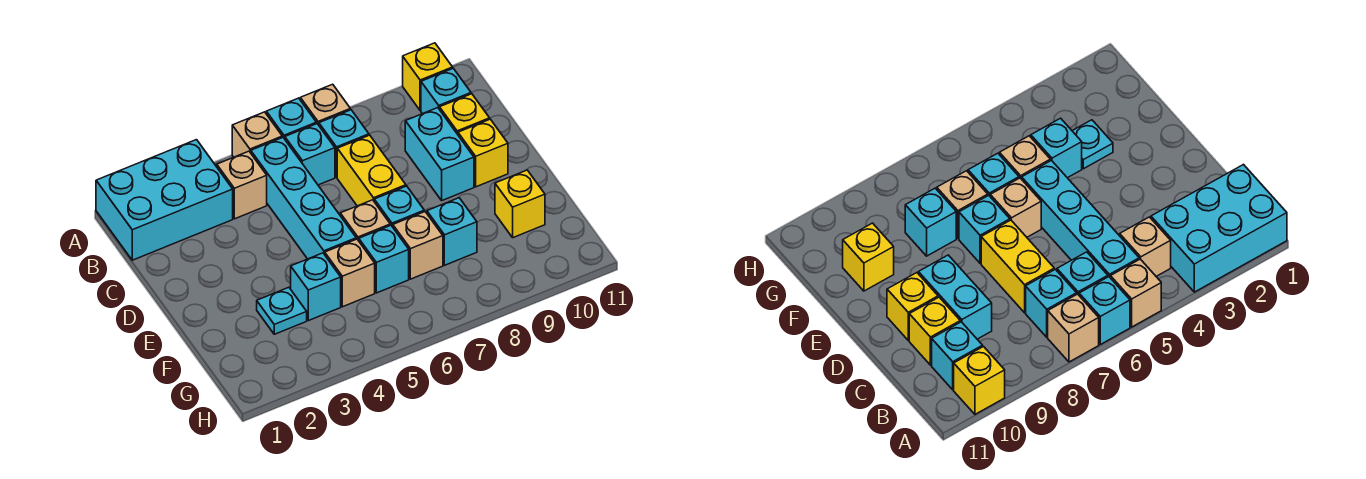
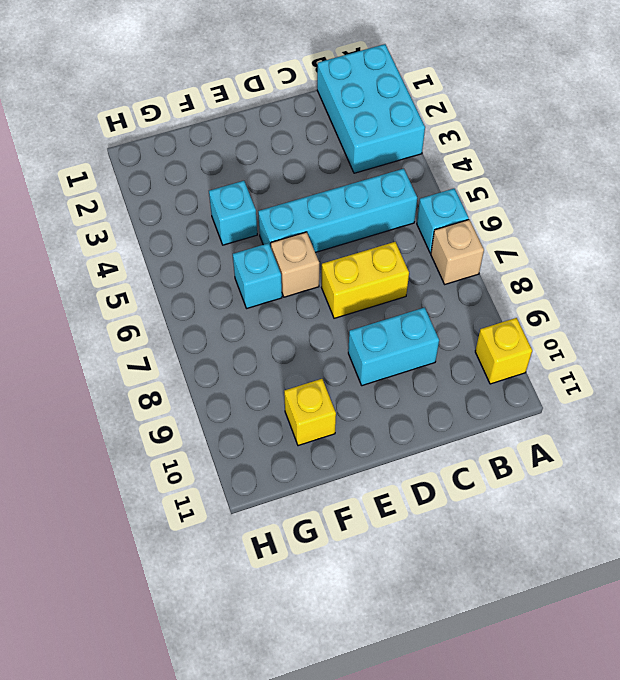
none -> tan 1x1 brick [232,112,282,157]
none -> tan 1x1 brick [217,151,267,219]
none -> cyan 1x1 brick [285,124,335,185]

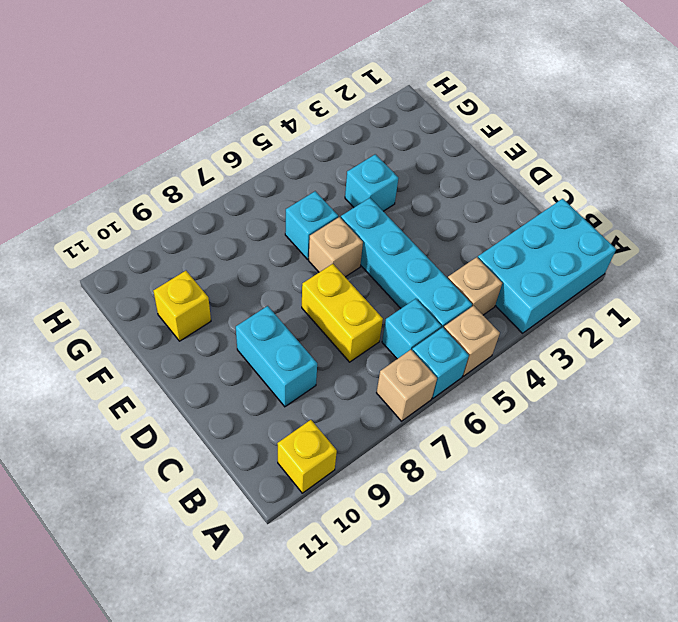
none -> cyan 1x1 brick [319,110,369,177]
none -> cyan 1x1 brick [421,68,471,114]
none -> yellow 1x1 brick [440,94,490,134]

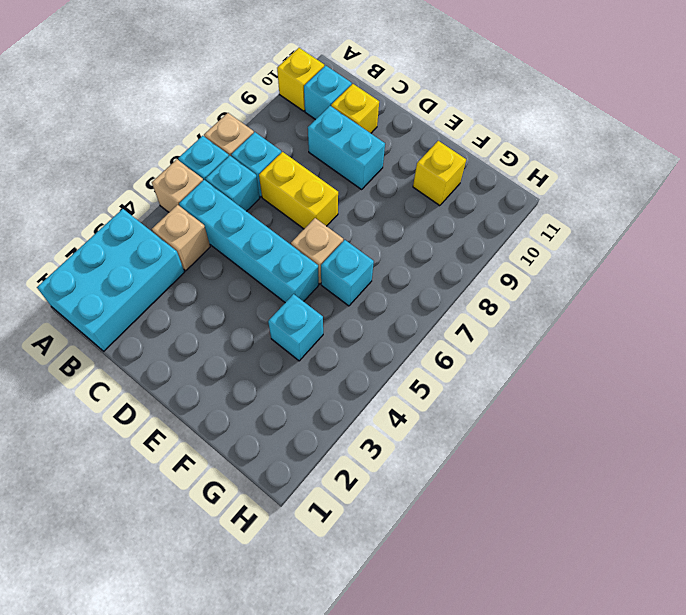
none -> yellow 1x1 brick [458,119,508,187]
none -> cyan 1x1 brick [374,186,424,227]
none -> cyan 1x1 plate [257,287,307,334]

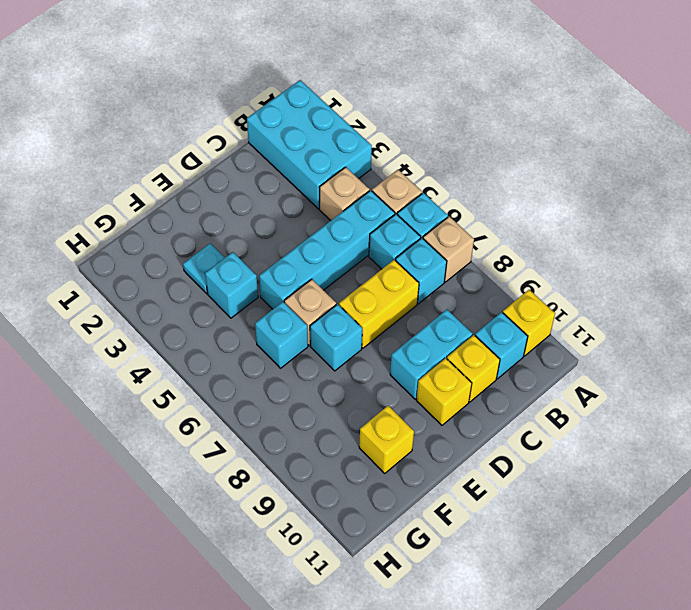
none -> tan 1x1 brick [325,239,375,307]
none -> tan 1x1 brick [393,212,443,279]
none -> cyan 1x1 brick [427,198,477,265]

